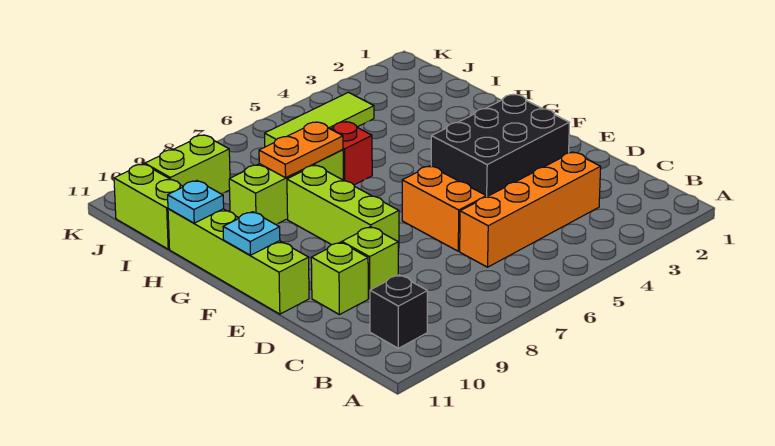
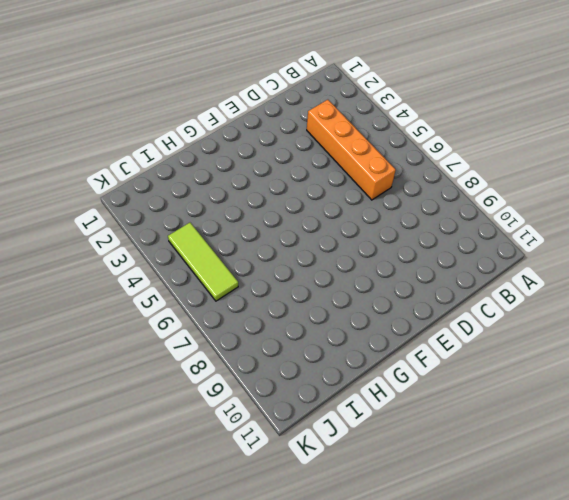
none -> black 1x1 brick [370,275,428,348]
none -> orange 1x2 brick [402,166,486,251]
none -> lime 1x1 brick [342,227,398,298]

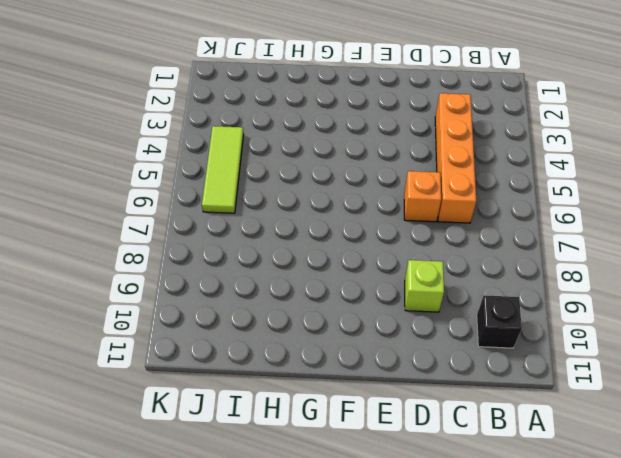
orange 1x1 brick [404,171,441,222] -> orange 1x2 brick [402,166,486,251]
none -> lime 1x1 brick [311,242,368,315]
none -> black 2x3 brick [431,94,570,197]
none -> lime 1x3 brick [287,165,399,252]

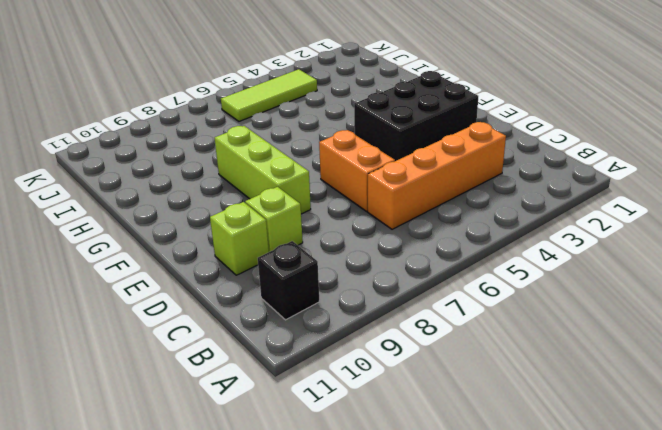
none -> lime 1x4 brick [168,209,309,314]
none -> red 1x1 brick [331,122,372,185]
none -> lime 1x3 brick [229,150,343,224]

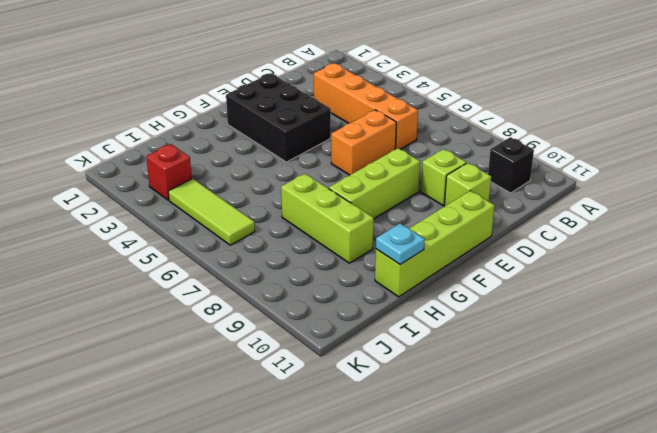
red 1x1 brick [146,144,192,200] -> red 1x1 brick moved to [331,122,372,185]
none -> lime 1x2 brick [114,164,183,249]
none -> lime 1x2 brick [145,135,230,194]
none -> cyan 1x1 plate [223,212,280,255]

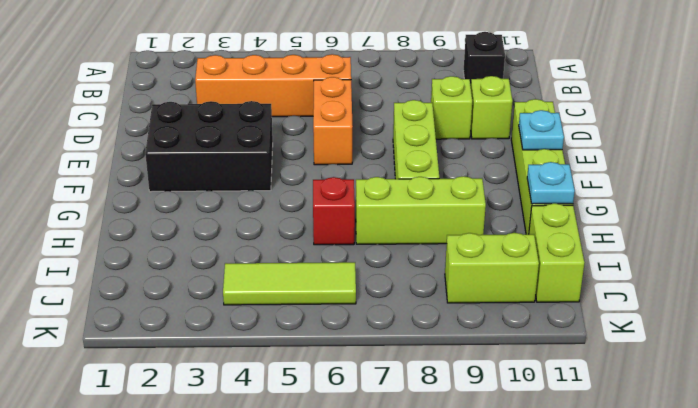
none -> orange 1x2 plate [259,122,343,178]

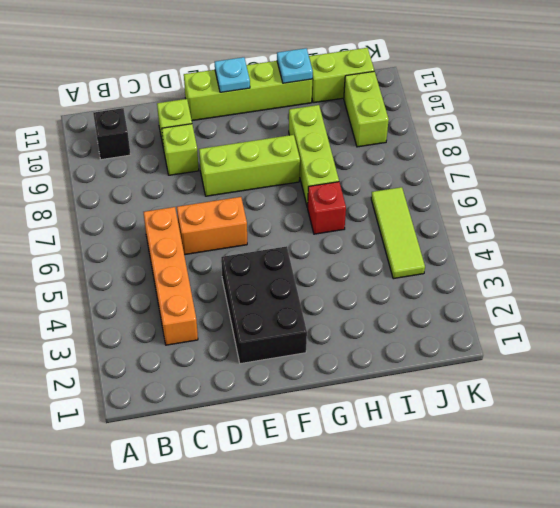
none -> orange 1x2 plate [259,122,343,178]

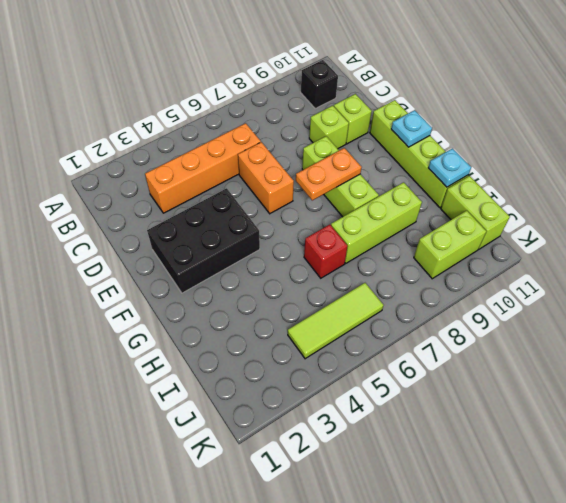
orange 1x2 plate [296,148,362,200] -> orange 1x2 plate moved to [259,122,343,178]

